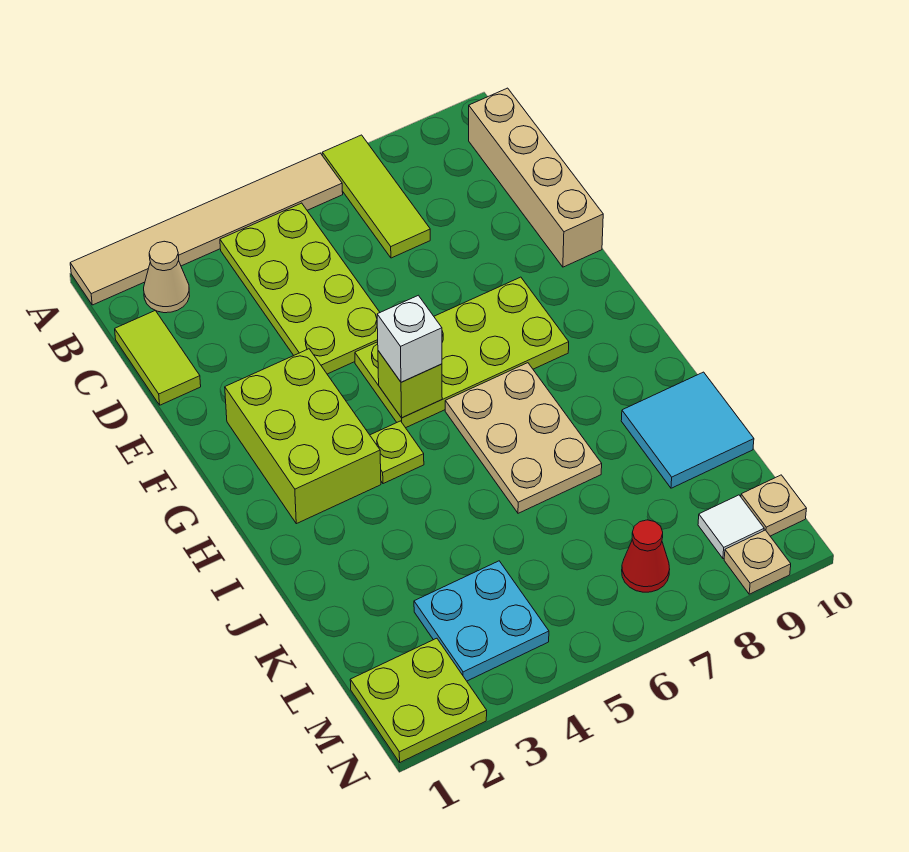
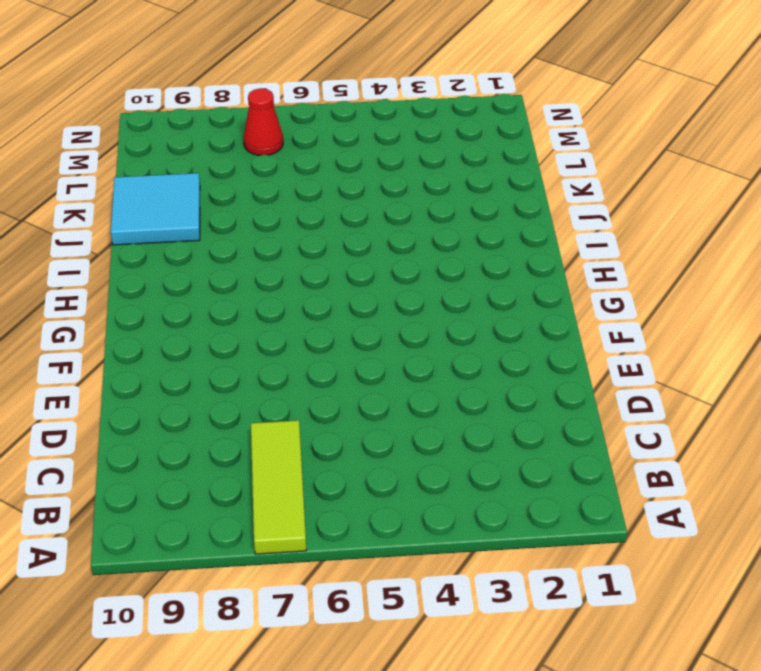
none -> tan 1x6 tile [70,153,343,305]
none -> tan 1x1 cone [144,241,190,313]
none -> lime 2x4 plate [220,203,380,374]

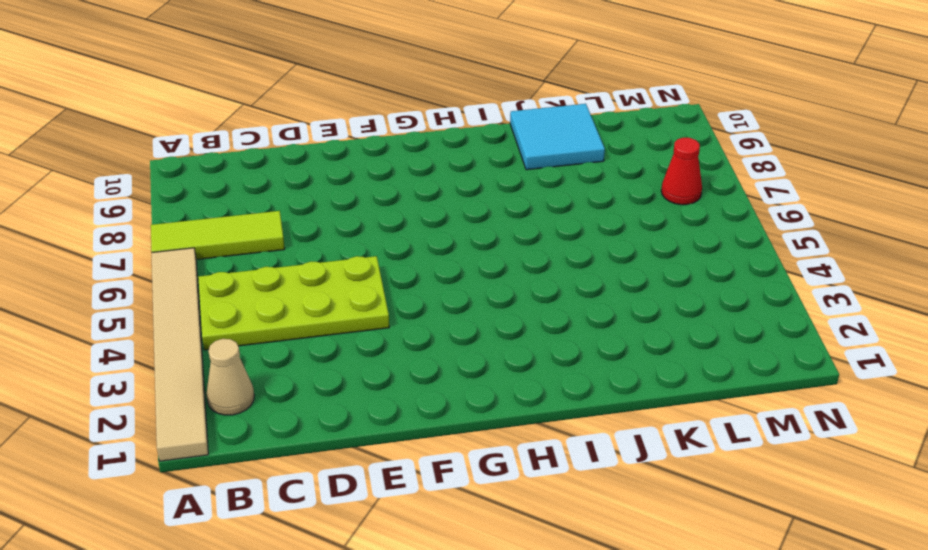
none -> tan 1x4 brick [469,88,603,267]
none -> lime 1x2 tile [115,310,201,405]
none -> lime 2x3 brick [225,349,381,524]

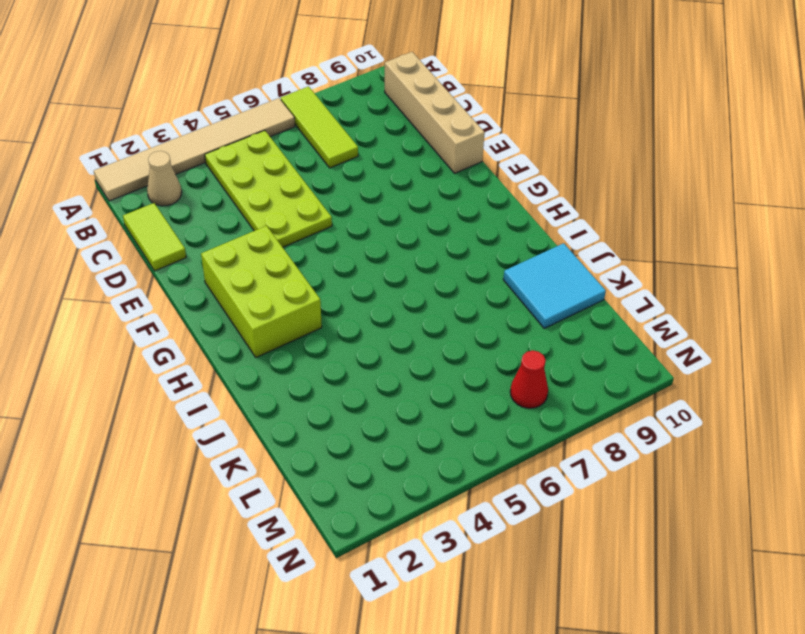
none -> lime 2x4 plate [355,277,569,428]
none -> lime 1x1 plate [370,421,424,484]
none -> tan 2x3 plate [445,363,602,513]

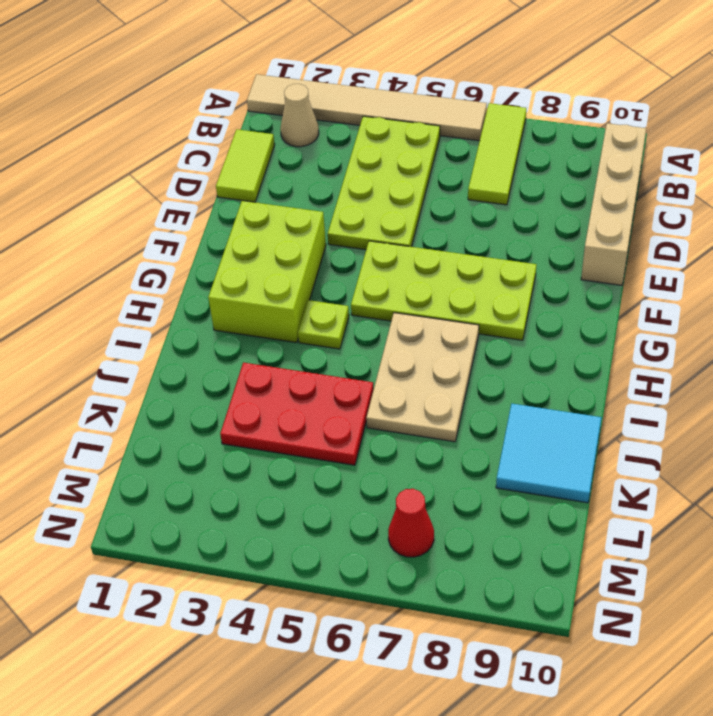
red 2x3 plate [220,363,374,465] -> none
none -> cyan 2x2 plate [414,561,549,681]
none -> lime 2x2 plate [350,638,487,762]
none -> white 1x1 tile [698,495,764,559]

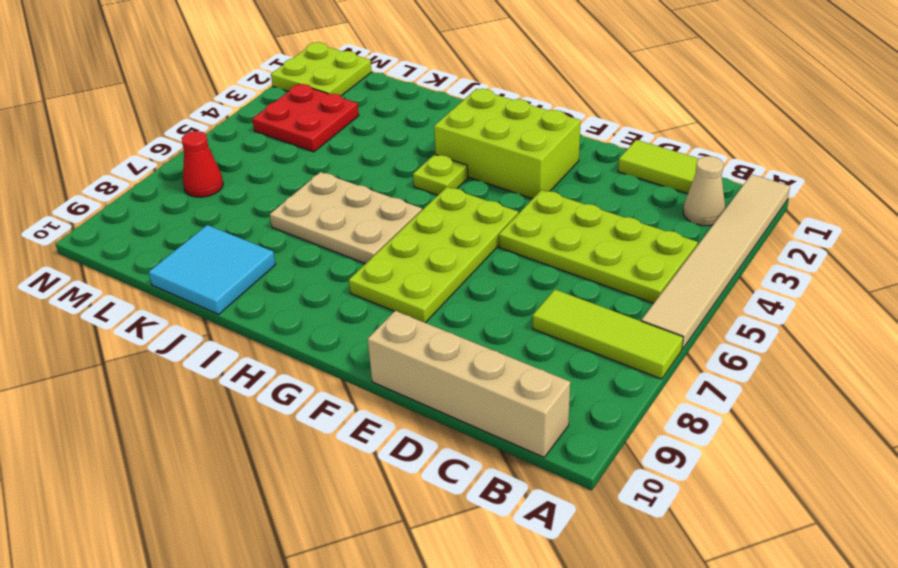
red 2x2 plate [252,84,359,152] -> cyan 2x2 plate [414,561,549,681]
none -> white 1x1 tile [698,495,764,559]
none -> tan 1x1 plate [741,475,807,536]
none -> tan 1x1 plate [724,530,791,594]

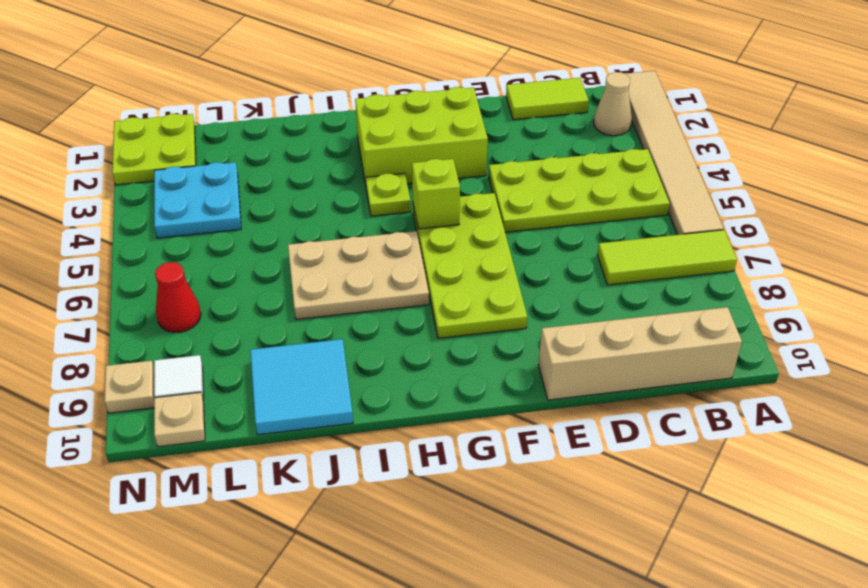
none -> white 1x1 brick [377,295,442,382]

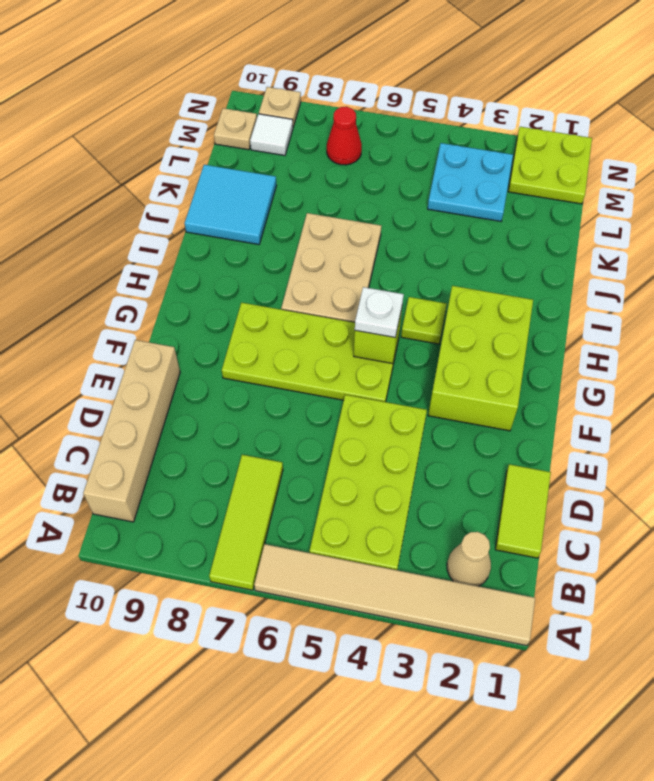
white 1x1 plate [355,287,404,338] -> white 1x1 brick [377,295,442,382]

